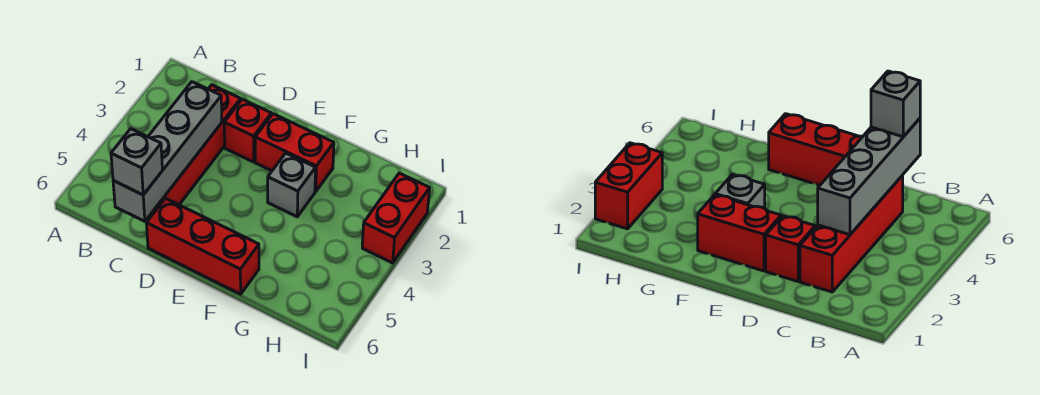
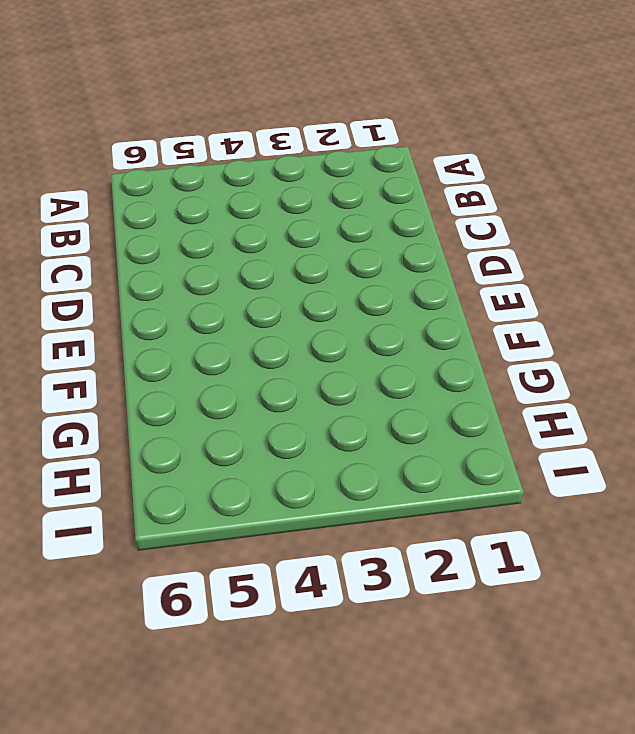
none -> red 1x4 brick [151,85,241,215]
none -> red 1x1 brick [224,99,271,162]

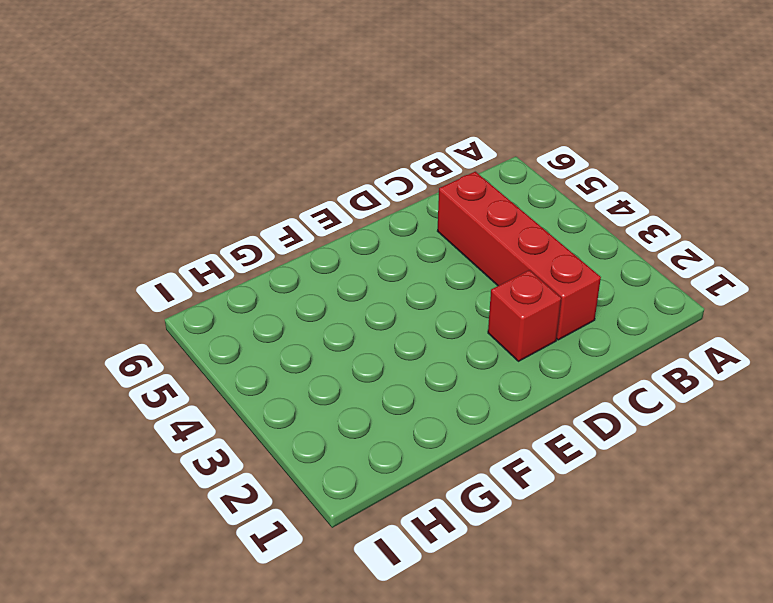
none -> red 1x3 brick [146,198,259,294]
none -> red 1x2 brick [255,114,334,192]

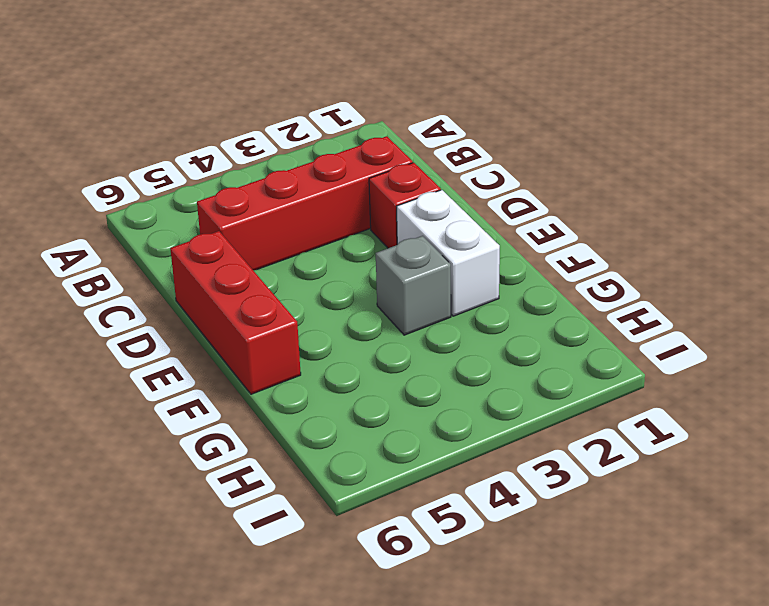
white 1x2 brick [396,190,500,316] -> red 1x2 brick [255,114,334,192]
none -> red 1x2 brick [362,173,430,263]
none -> grey 1x4 brick [113,82,222,221]

